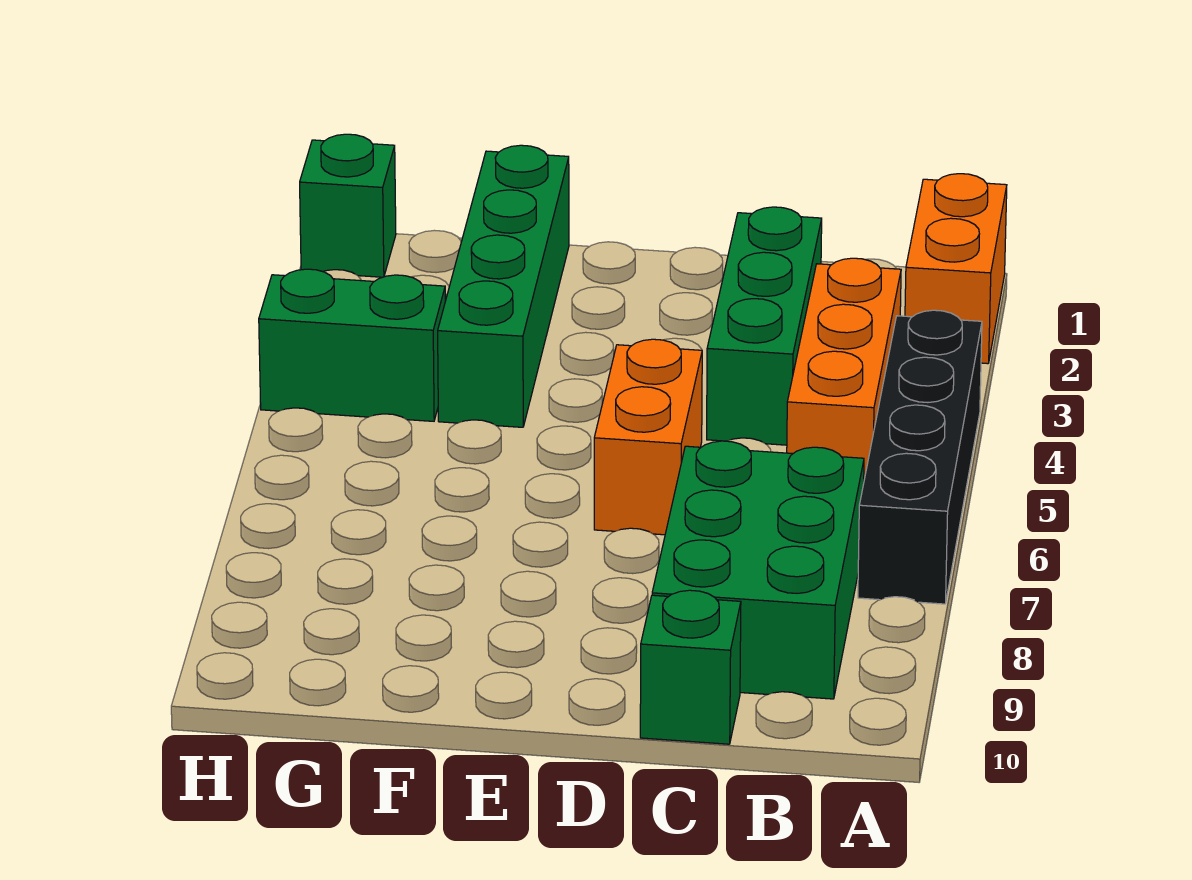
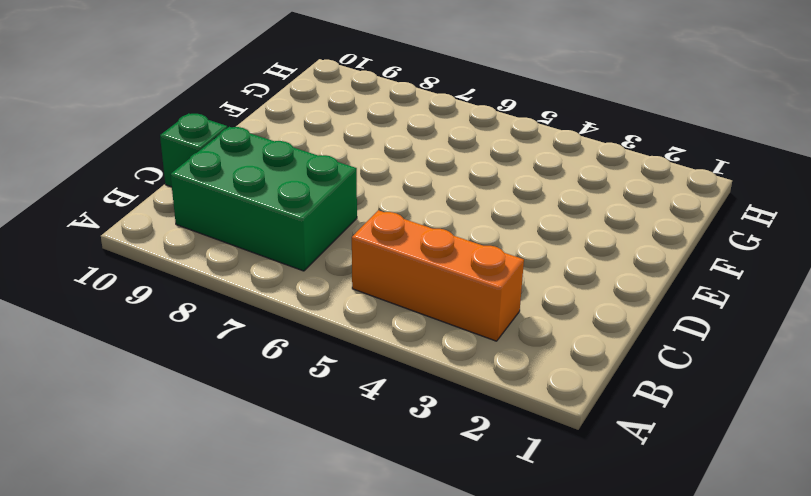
none -> orange 1x2 brick [905,174,1007,364]
none -> black 1x4 brick [858,310,982,604]

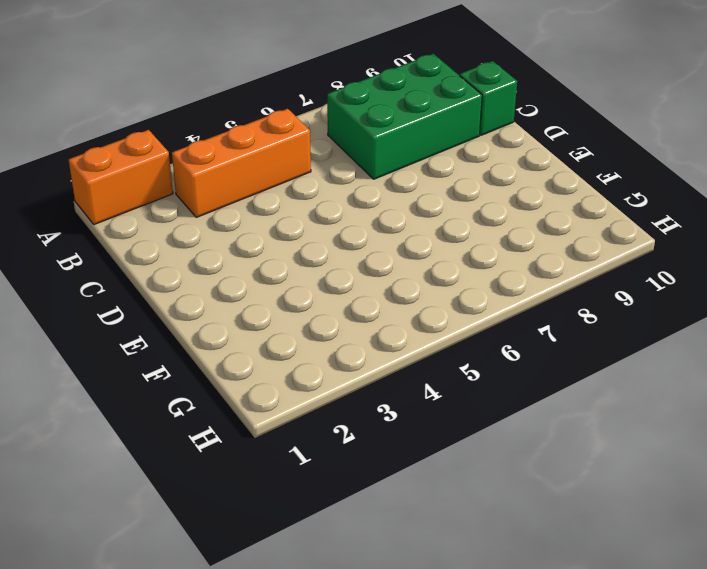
none -> black 1x4 brick [858,310,982,604]
none -> green 1x3 brick [707,207,822,445]

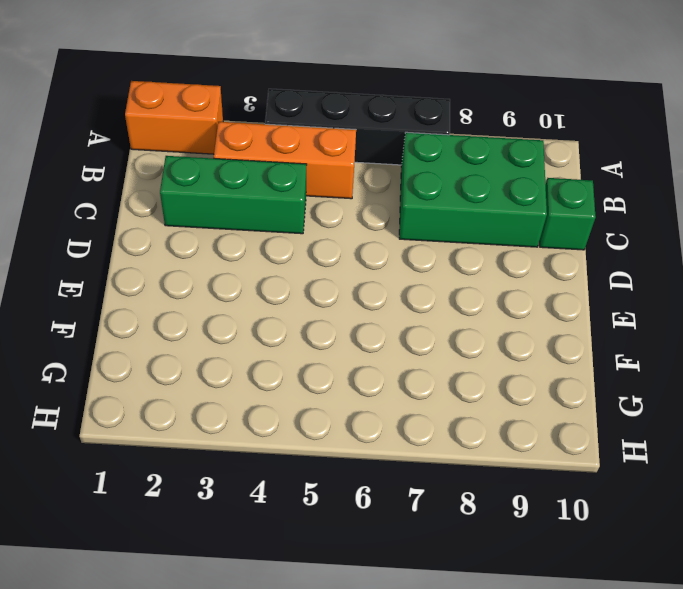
none -> orange 1x2 brick [594,339,702,535]
none -> green 1x4 brick [438,145,569,427]

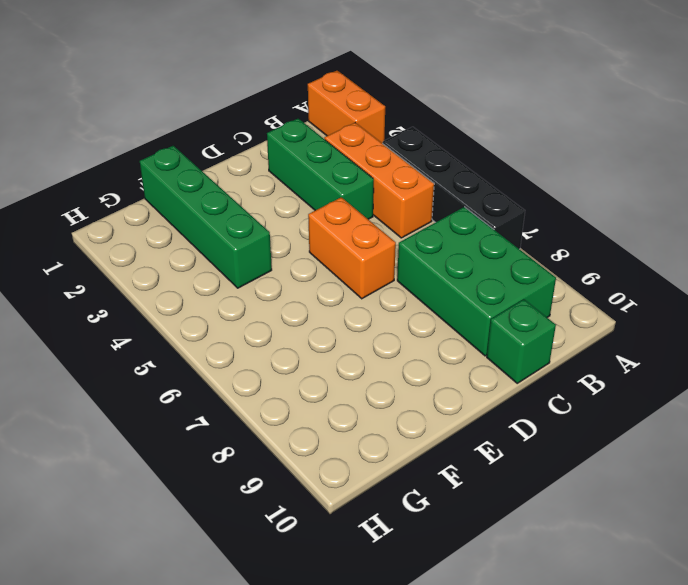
none -> green 1x2 brick [259,269,445,421]
none -> green 1x1 brick [300,134,396,277]

